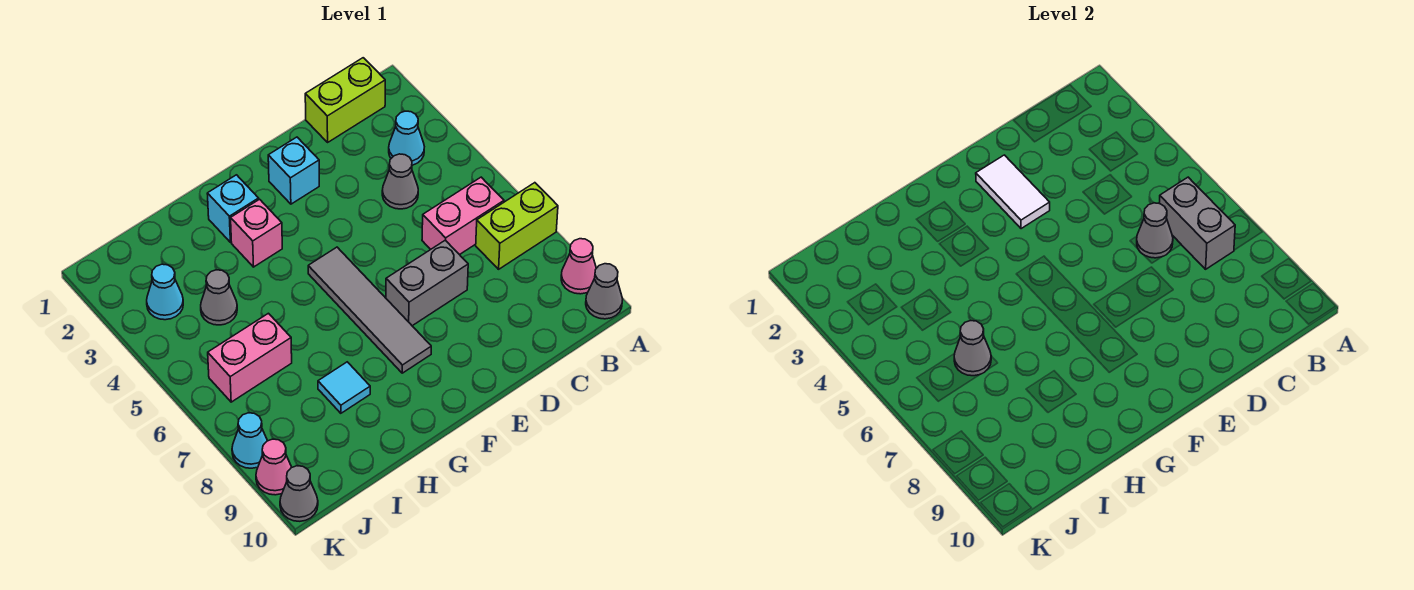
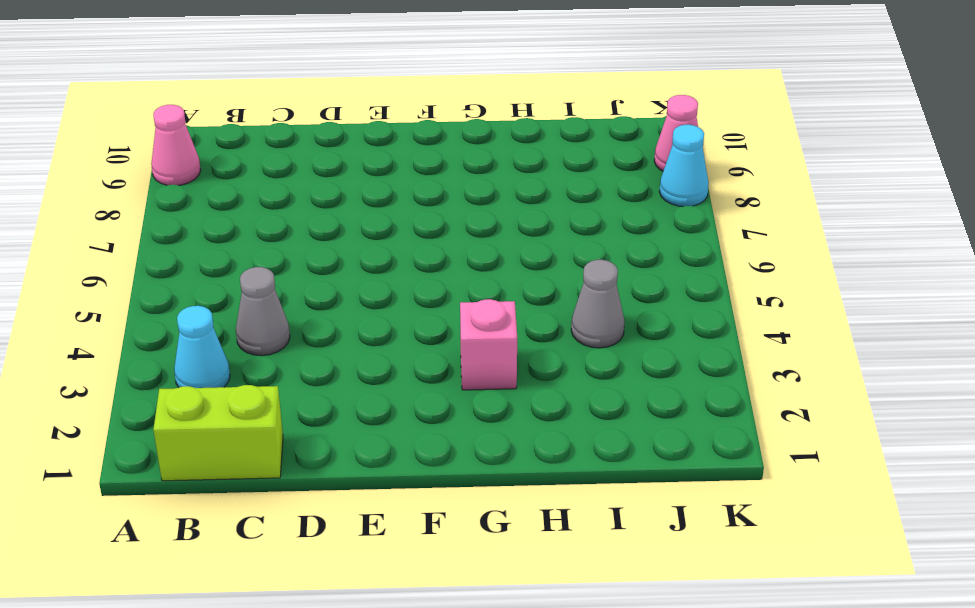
none -> lime 1x2 brick [476,183,558,269]
none -> grey 1x1 cone [586,264,623,319]
none -> pink 1x2 brick [422,177,504,255]

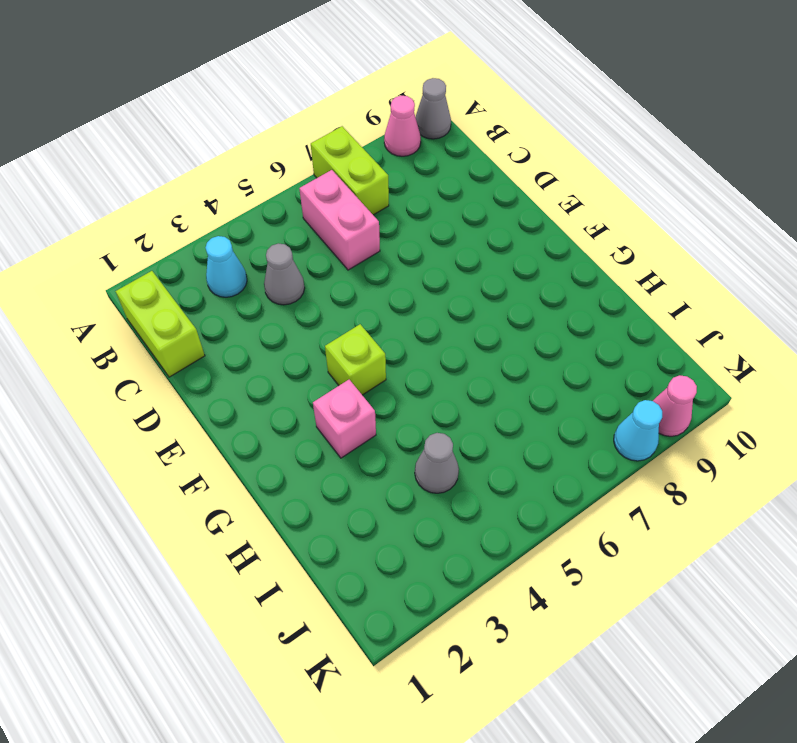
lime 1x1 brick [325,324,386,395] -> none
none -> grey 1x2 brick [386,240,468,326]
none -> cyan 1x1 brick [268,137,319,204]
none -> grey 1x4 tile [308,247,431,373]

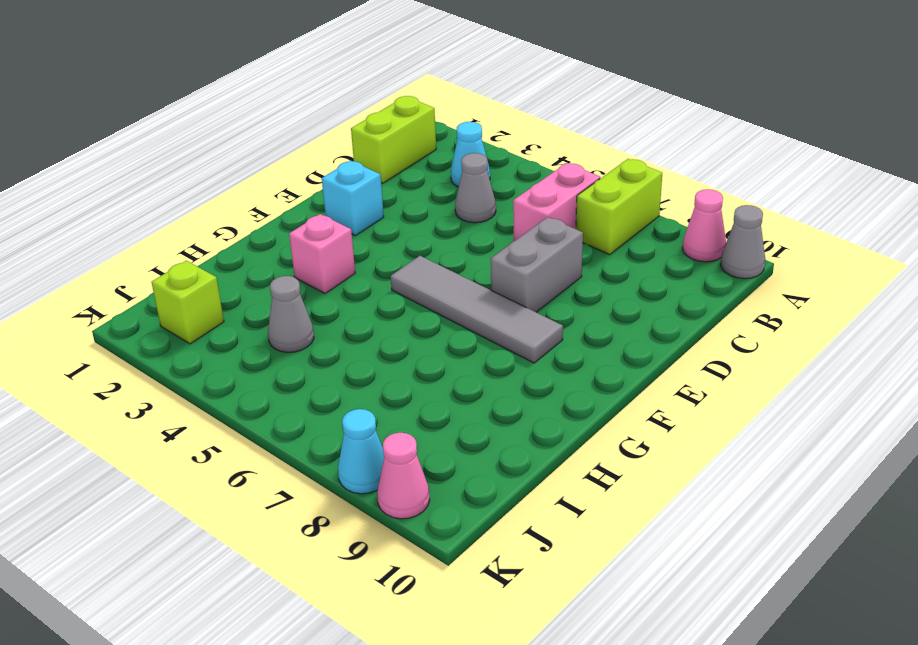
lime 1x1 brick [152,261,224,344] -> none
none -> cyan 1x1 brick [207,175,259,242]
none -> cyan 1x1 tile [318,362,370,413]
none -> pink 1x2 brick [208,313,292,402]

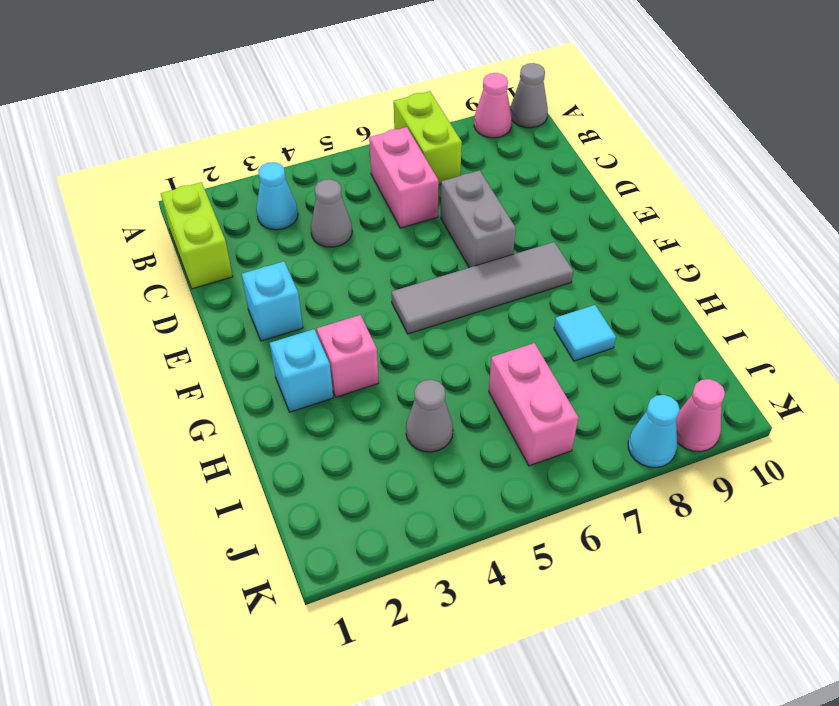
none -> cyan 1x1 cone [147,264,183,320]
none -> grey 1x1 cone [280,466,318,521]
none -> grey 1x2 brick [1159,177,1235,269]

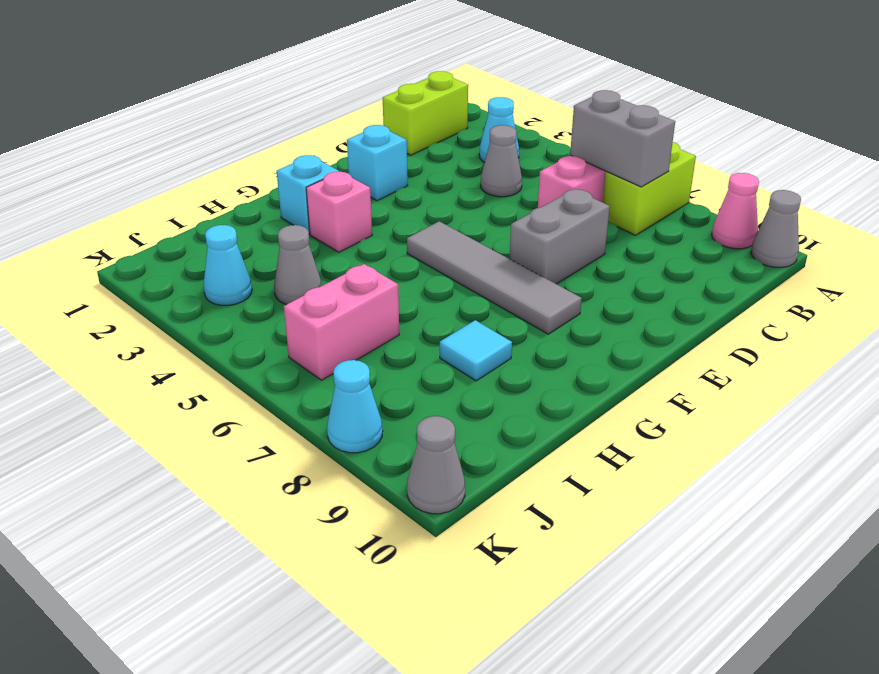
none -> pink 1x1 cone [256,439,292,495]
none -> grey 1x1 cone [1137,203,1173,258]
none -> white 1x2 tile [976,155,1050,229]

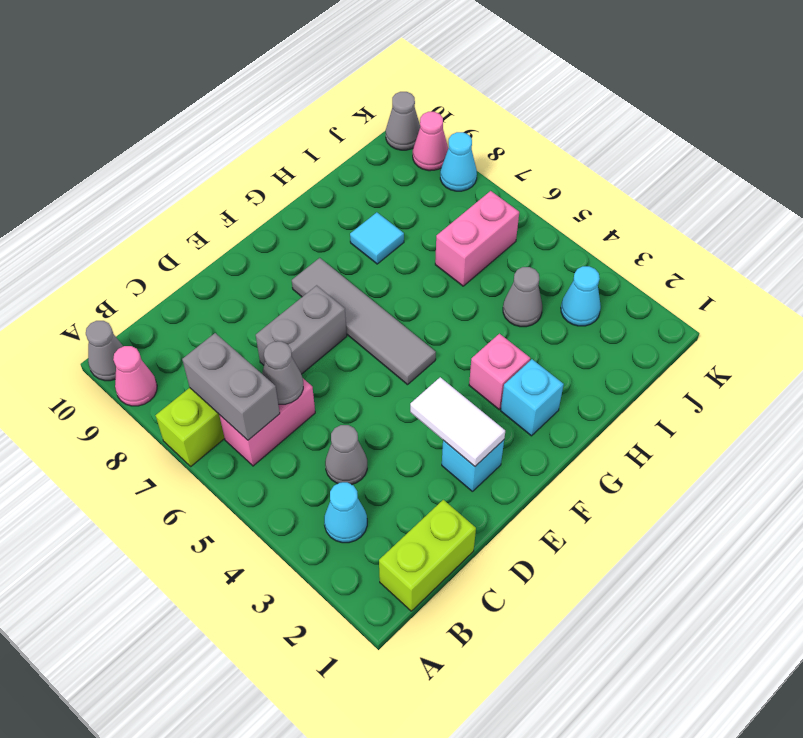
none -> grey 1x1 cone [954,321,991,376]

